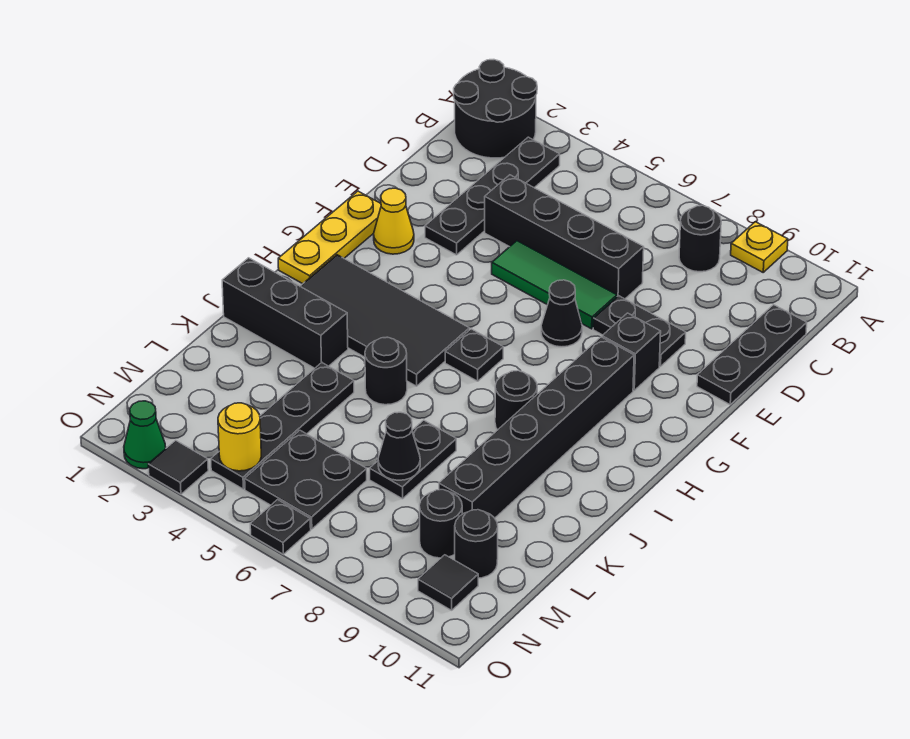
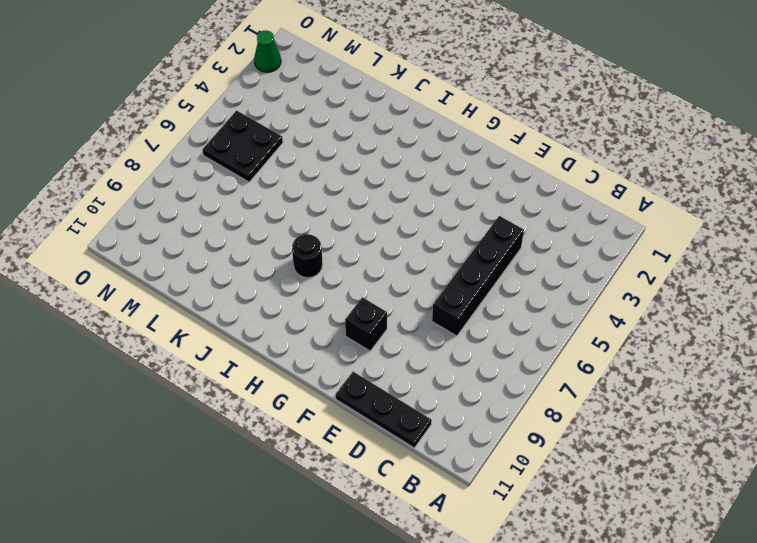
none -> black 2x2 round brick [454,60,537,158]
none -> yellow 1x1 plate [731,222,788,272]
none -> black 1x4 plate [425,137,560,255]

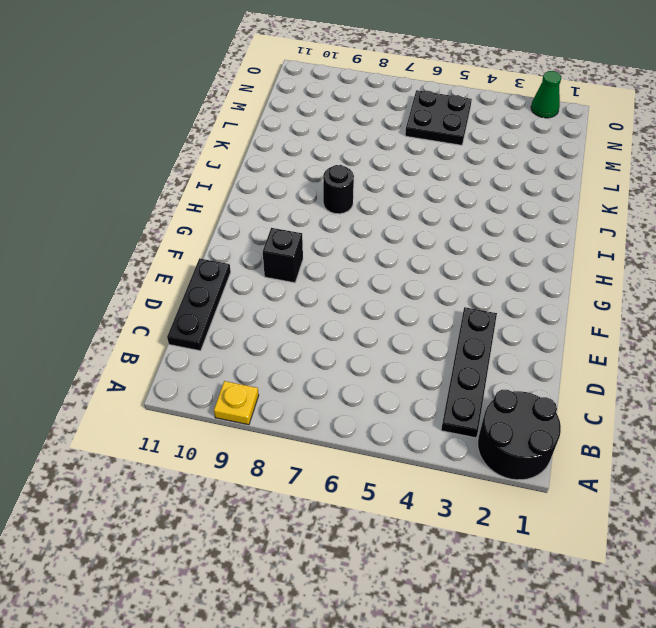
none -> black 1x1 round brick [679,206,721,272]
none -> black 1x4 brick [485,175,644,299]
none -> green 1x3 tile [492,241,617,329]

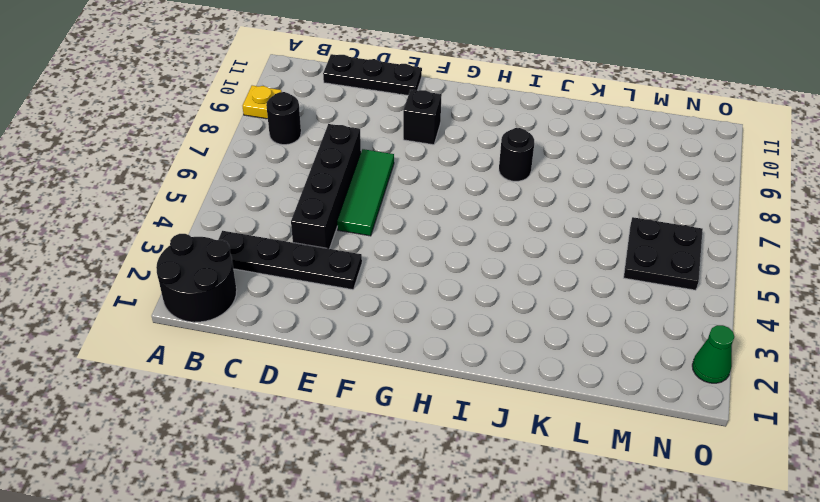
none -> black 1x2 plate [593,296,686,367]
none -> yellow 1x3 plate [278,191,381,284]
none -> yellow 1x1 cone [374,188,414,254]

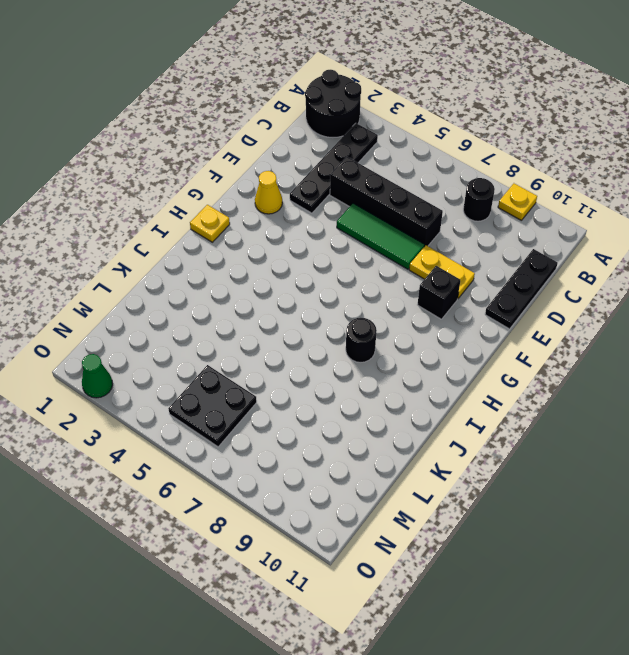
yellow 1x2 plate [409,245,475,298] -> black 1x2 plate [593,296,686,367]
yellow 1x1 plate [190,205,230,242] -> yellow 1x3 plate [278,191,381,284]
none -> black 1x1 cone [541,280,582,347]
none -> black 1x6 brick [439,337,634,518]
none -> black 2x4 tile [300,255,469,386]

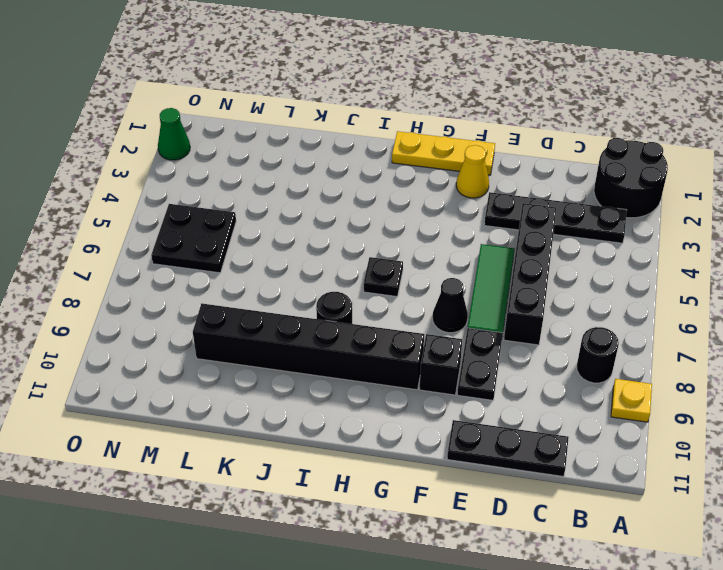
none -> black 2x4 tile [300,255,469,386]
none -> black 1x3 brick [222,258,348,368]
none -> black 1x1 round brick [365,337,407,405]

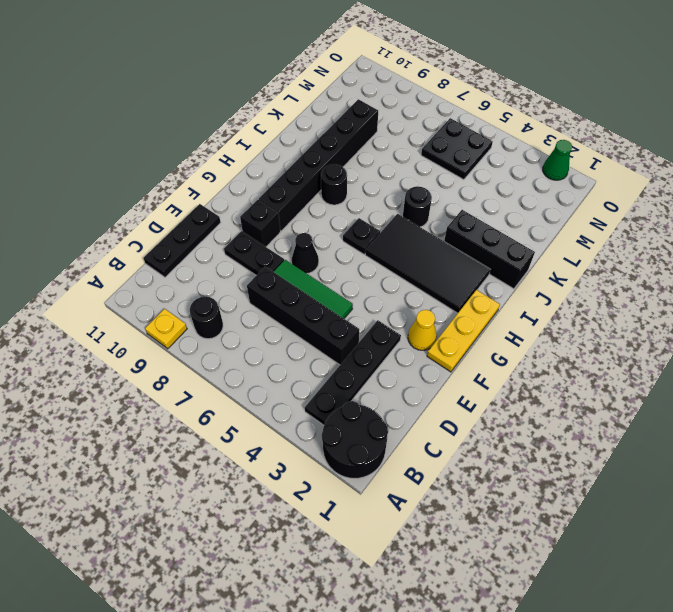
none -> black 1x4 plate [211,363,354,489]
none -> black 1x2 plate [370,420,456,499]
none -> black 1x1 round brick [420,490,462,558]

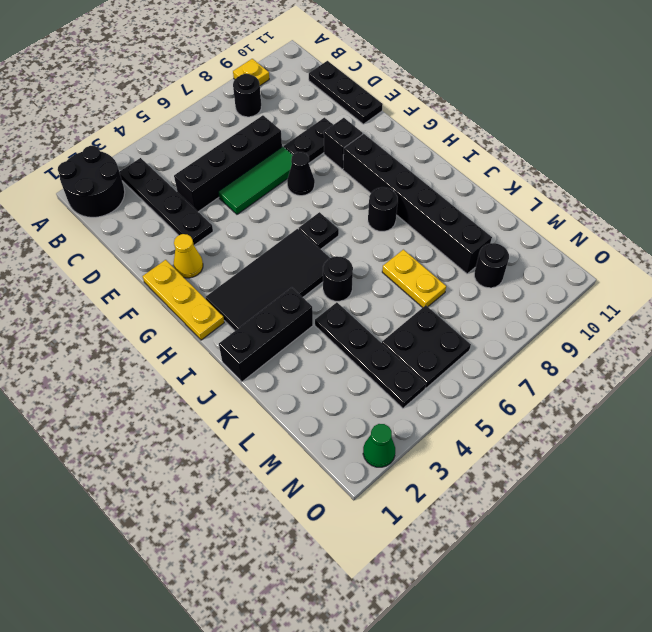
yellow 1x2 plate [382,250,446,308] -> black 1x2 plate [370,420,456,499]
none -> black 1x1 round brick [455,510,498,578]
none -> black 1x1 tile [418,555,478,610]
none -> black 1x1 tile [148,440,208,494]

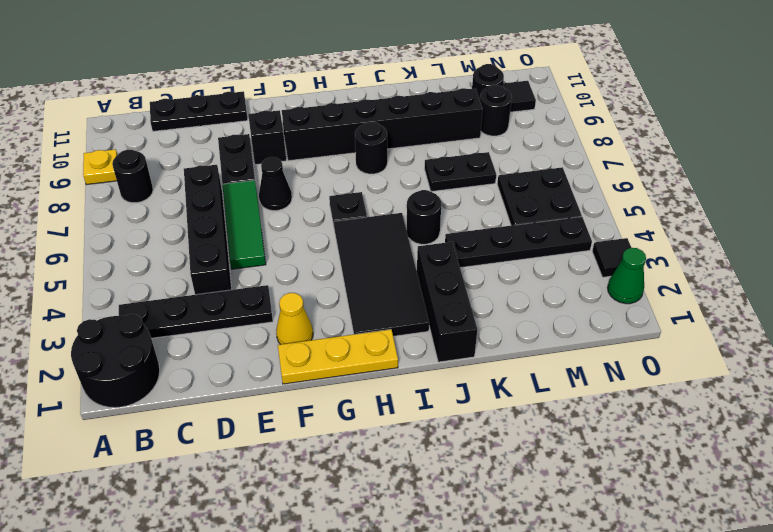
none -> black 1x1 plate [250,500,311,554]
none -> black 1x1 cone [378,412,420,480]
none -> yellow 1x1 round brick [218,403,261,471]

